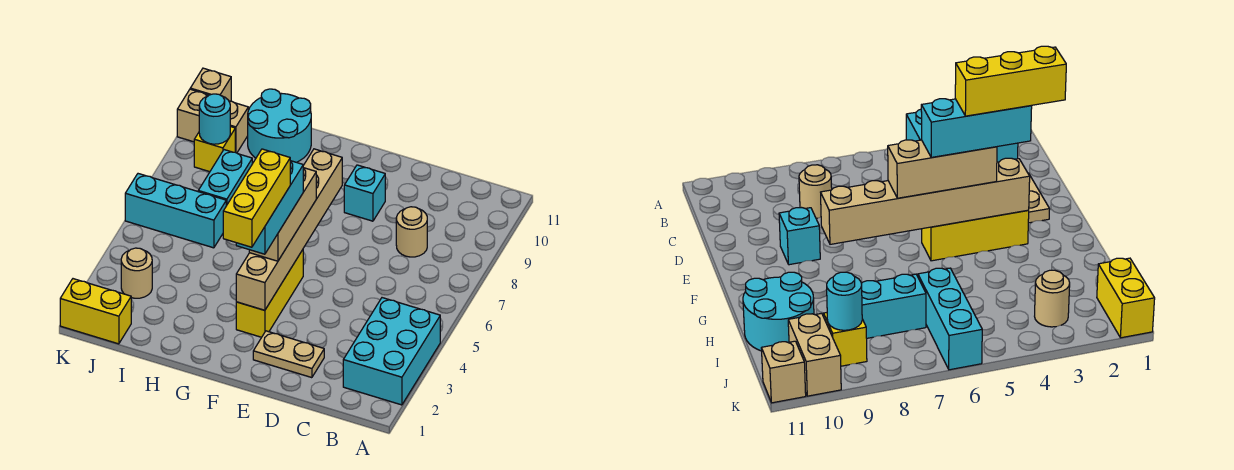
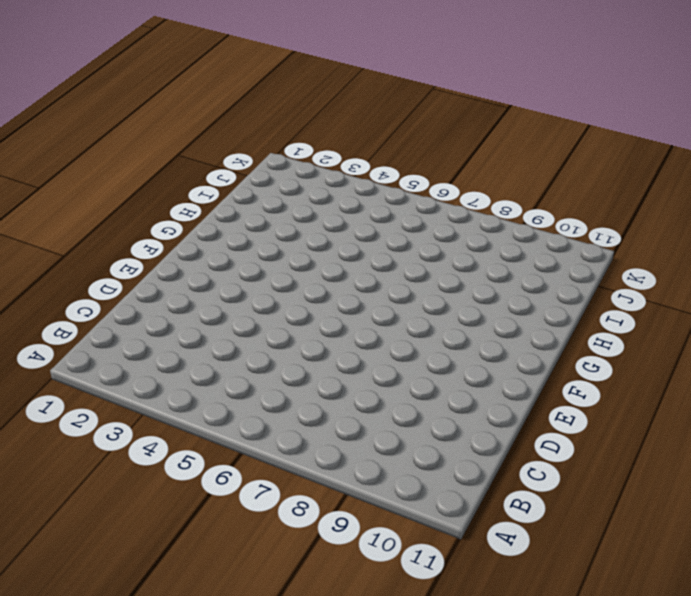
none -> cyan 2x3 brick [343,298,440,405]
none -> tan 1x1 round brick [396,207,427,257]
none -> tan 1x2 plate [253,331,324,378]

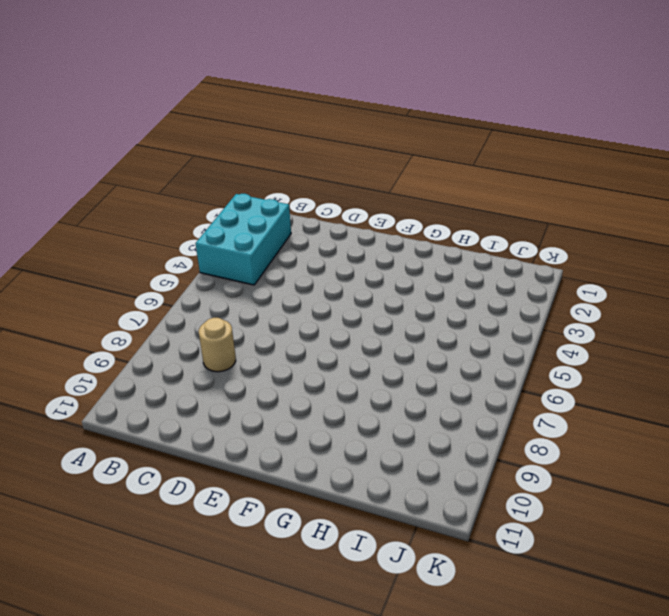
none -> tan 1x2 plate [253,331,324,378]
none -> cyan 1x1 brick [344,165,385,221]
none -> yellow 1x3 brick [236,250,303,337]

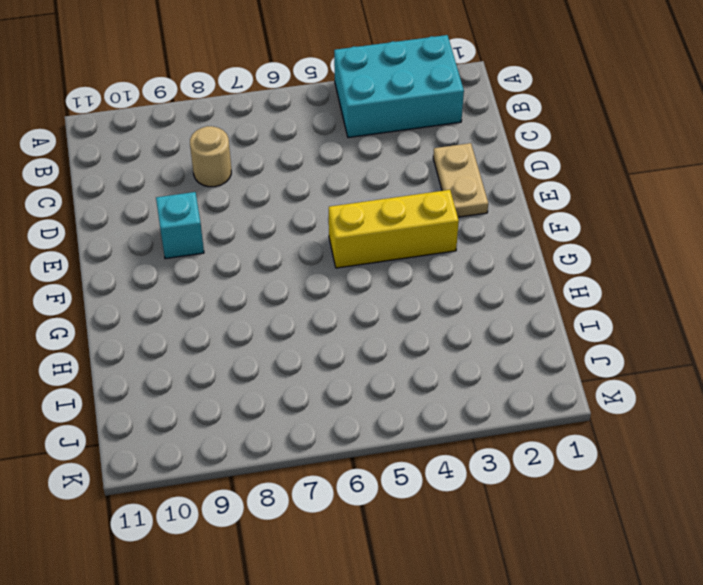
none -> cyan 2x2 round brick [248,89,311,162]
none -> cyan 1x3 brick [125,174,226,248]
none -> cyan 1x2 brick [198,150,252,206]

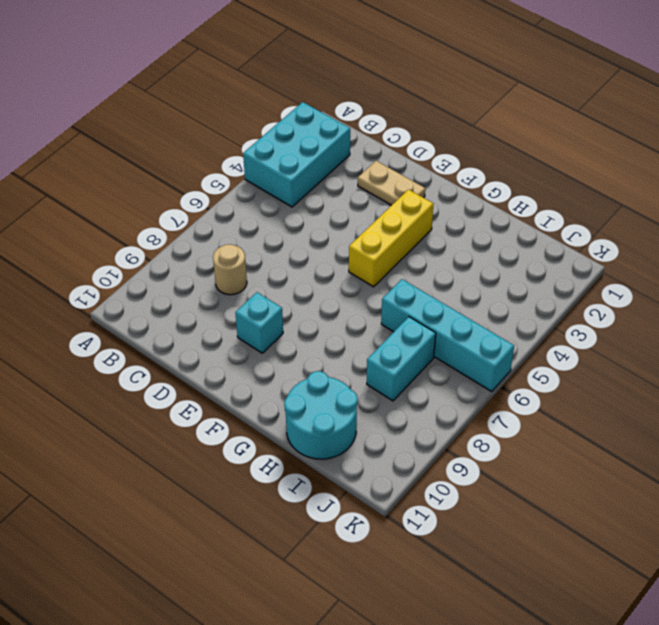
cyan 1x4 brick [381,279,514,391] -> cyan 1x3 brick [125,174,226,248]
none -> yellow 1x2 brick [60,279,131,344]
none -> tan 1x1 round brick [121,248,152,298]
none -> yellow 1x1 brick [194,127,235,172]

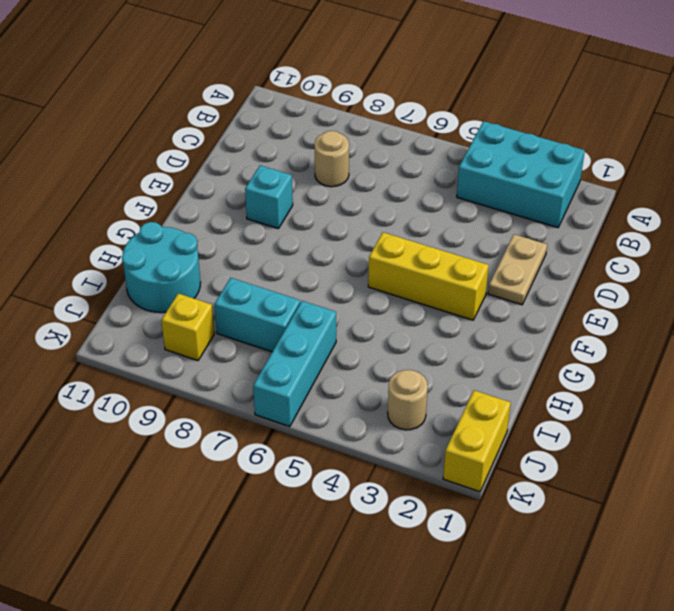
none -> tan 1x2 brick [177,89,248,153]
none -> tan 1x1 brick [190,68,231,101]
none -> tan 1x6 brick [236,149,342,310]

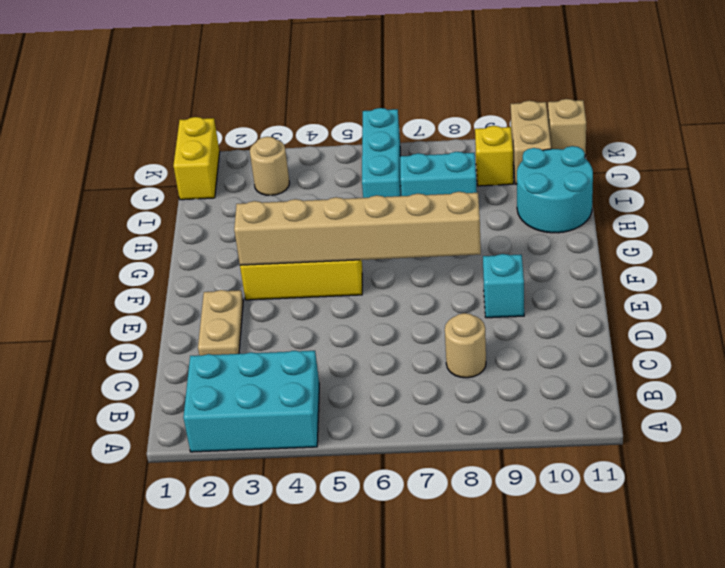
none -> cyan 1x1 round brick [199,94,230,144]
none -> tan 1x3 brick [249,168,316,261]
none -> cyan 1x3 brick [236,161,303,254]

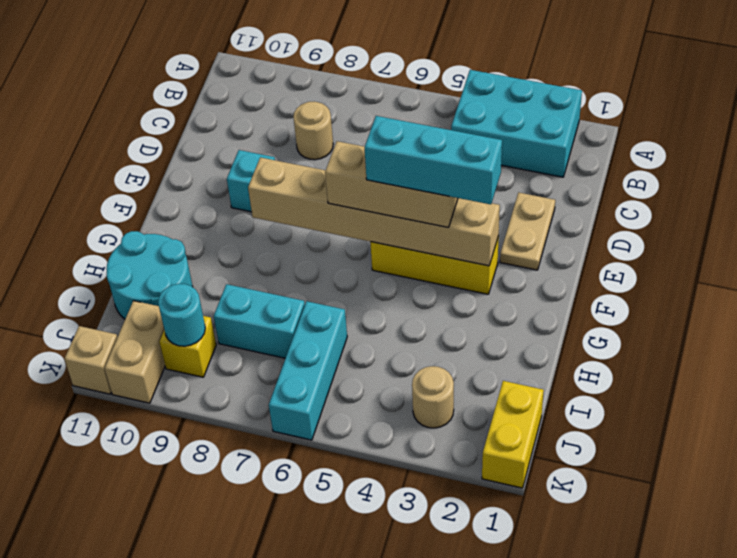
none -> yellow 1x3 brick [223,149,290,247]

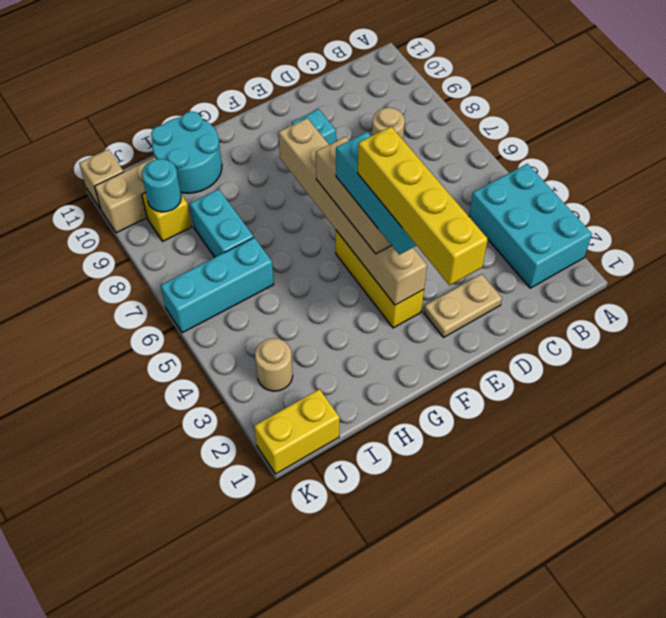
yellow 1x4 brick [358,127,488,285] -> yellow 1x3 brick [223,149,290,247]

